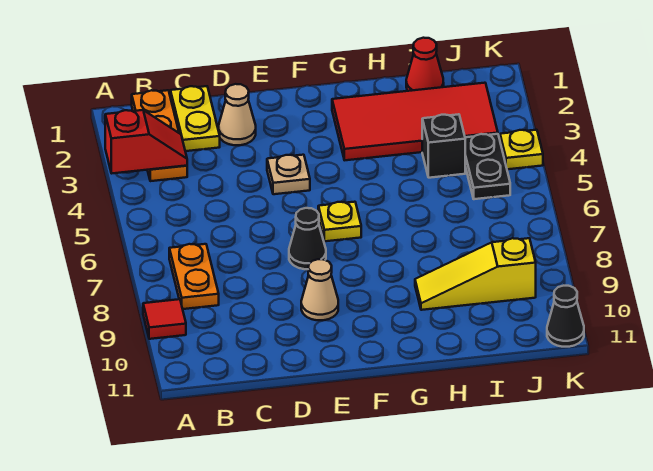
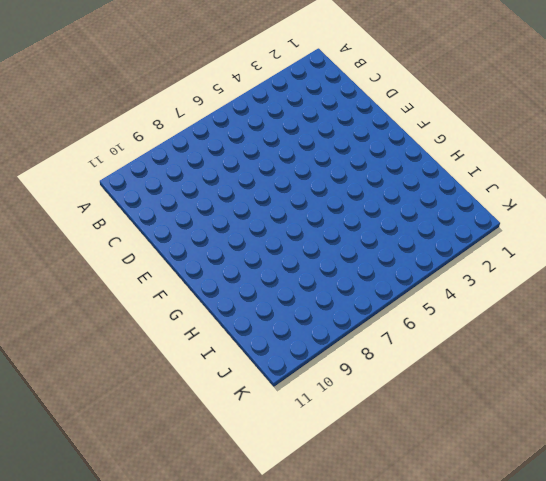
none -> red 1x1 tile [143,299,186,339]
none -> orange 1x3 plate [132,90,187,181]
none -> orange 1x2 plate [169,244,219,309]

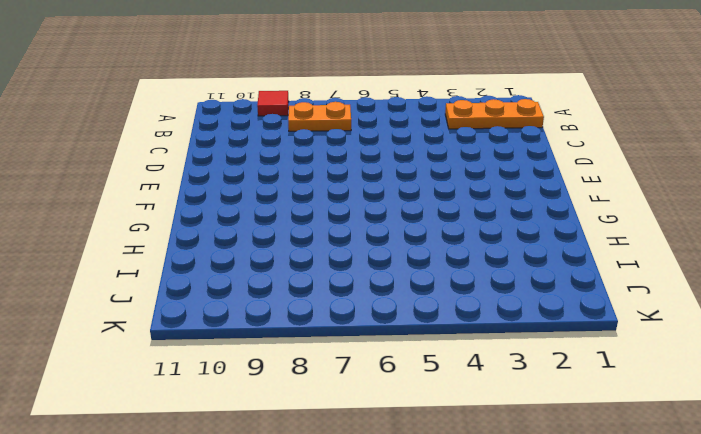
none -> yellow 1x2 plate [170,86,220,151]
none -> tan 1x1 cone [219,84,256,145]
none -> tan 1x1 plate [267,155,310,194]

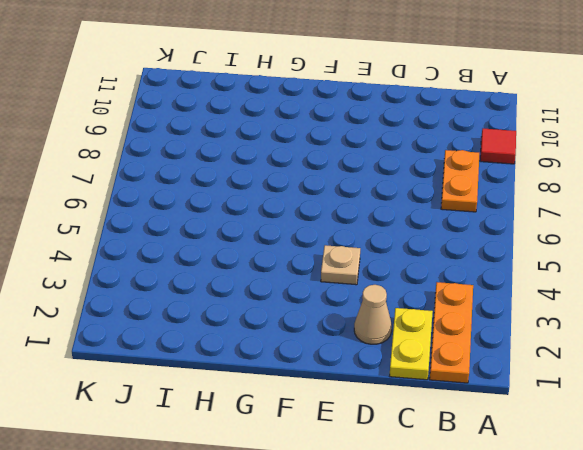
none -> black 1x1 cone [289,208,326,269]
none -> tan 1x1 cone [301,259,338,320]
none -> yellow 1x1 plate [318,202,361,241]

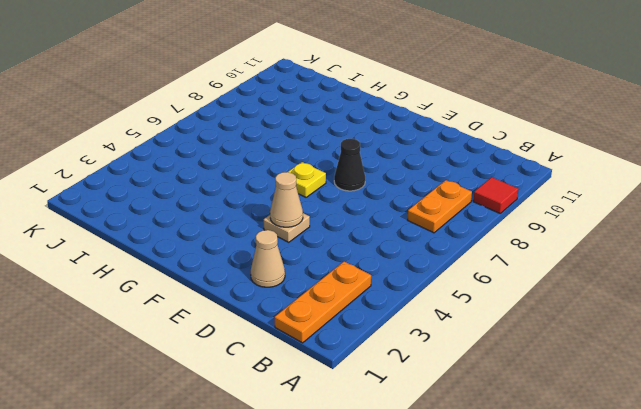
tan 1x1 cone [270,172,303,227] -> tan 1x1 cone moved to [301,259,338,320]
none -> yellow 1x2 plate [170,86,220,151]
none -> red 2x4 tile [332,83,498,160]
none -> yellow 1x3 slope [415,238,536,310]

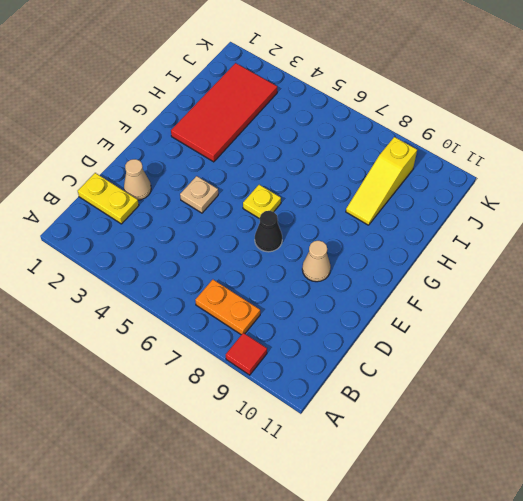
none -> orange 1x3 plate [132,90,187,181]
none -> red 1x1 cone [406,38,444,91]
none -> black 1x1 brick [422,114,465,178]

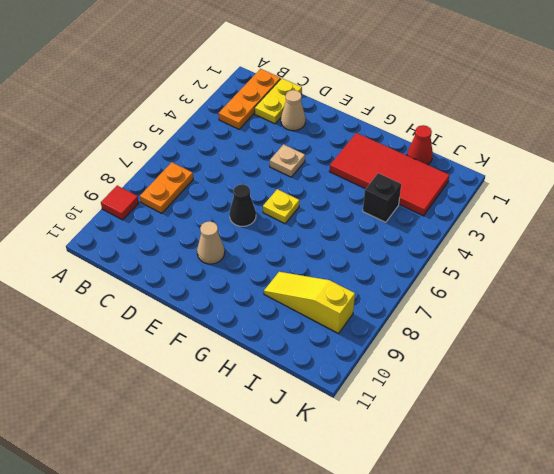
none -> black 1x2 plate [465,134,510,199]
none -> yellow 1x1 plate [500,130,543,169]
none -> black 1x1 cone [547,286,584,347]

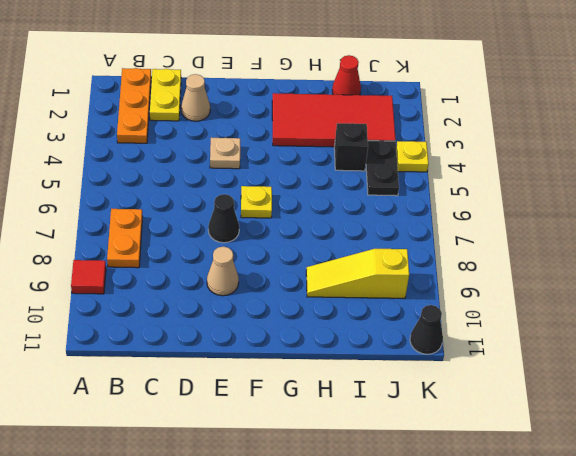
none -> red 1x2 slope [105,110,187,173]

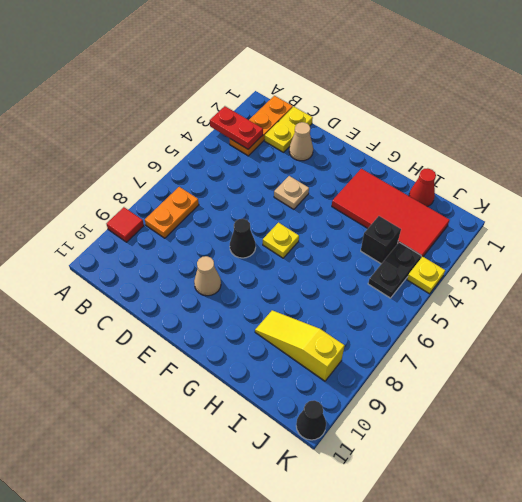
red 1x2 plate [210,106,263,149] -> red 1x2 slope [105,110,187,173]

